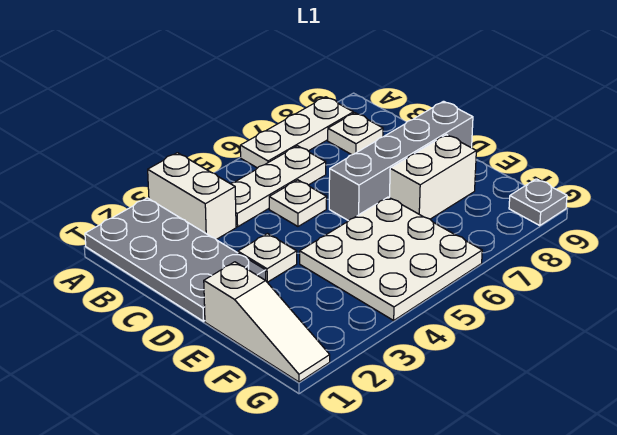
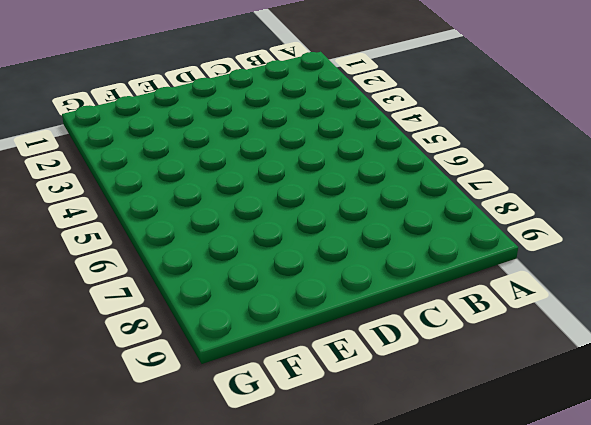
none -> grey 2x4 plate [85,198,266,321]
none -> white 1x2 brick [148,153,236,239]
none -> white 1x3 plate [240,97,353,168]

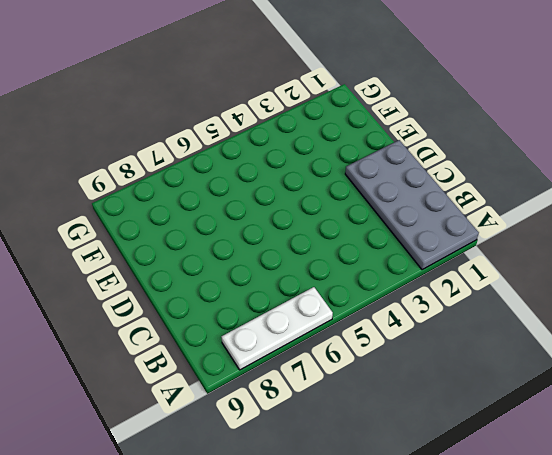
none -> white 1x2 brick [148,153,236,239]
none -> white 1x3 plate [231,146,326,227]
none -> white 1x1 plate [328,113,383,155]

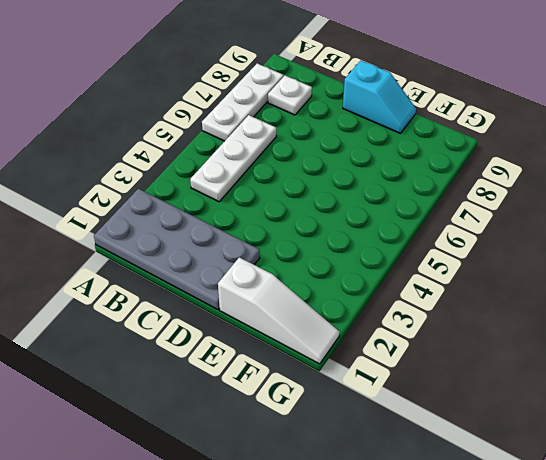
cyan 1x2 slope [343,60,416,133] -> grey 1x4 brick [329,101,473,221]
none -> white 1x2 brick [148,153,236,239]
none -> white 1x1 plate [269,180,327,226]
none -> white 1x1 plate [238,234,297,282]

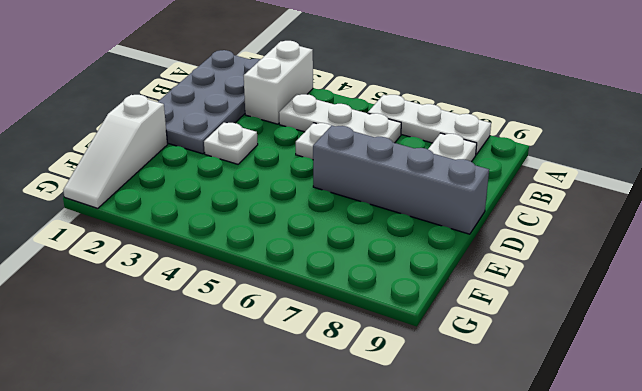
none -> white 3x3 plate [300,197,482,320]
none -> white 1x2 brick [390,135,476,219]
none -> grey 1x1 plate [509,179,567,225]

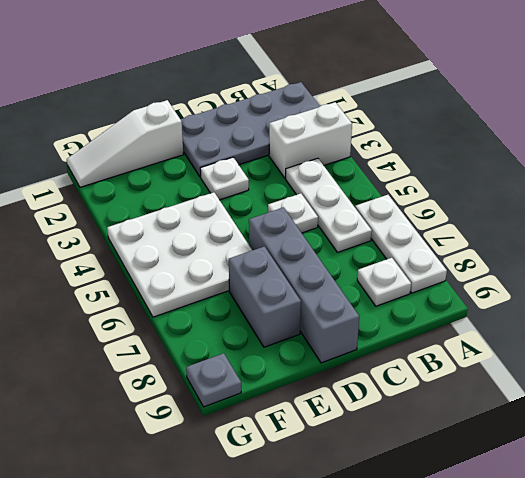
grey 1x2 brick [229,246,301,347] -> white 1x2 brick [390,135,476,219]

